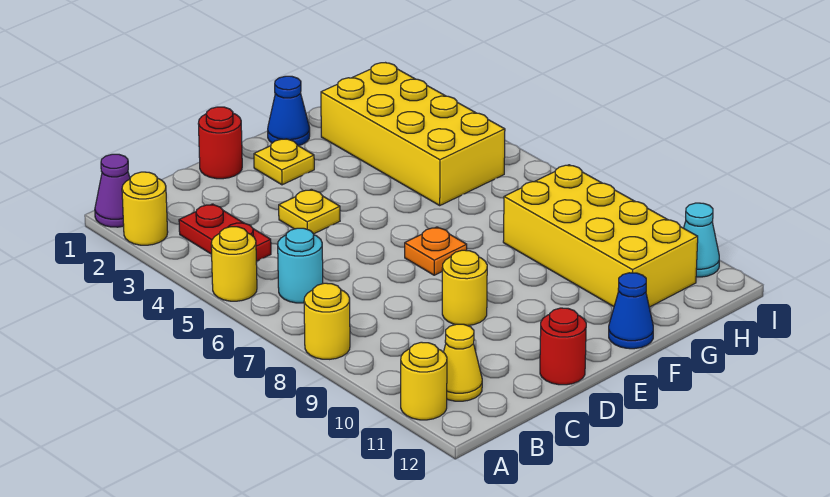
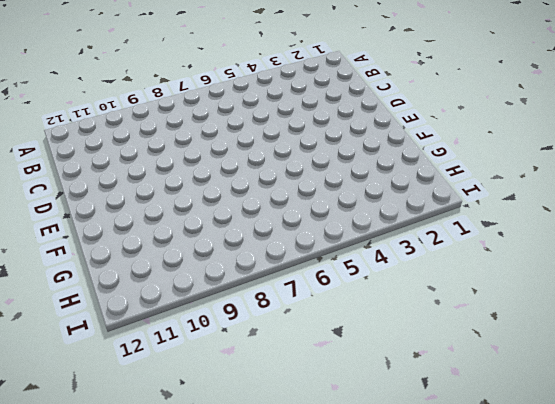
none -> purple 1x1 cone [95,154,130,227]
none -> yellow 1x1 round brick [122,172,168,245]
none -> yellow 1x1 round brick [211,227,257,301]

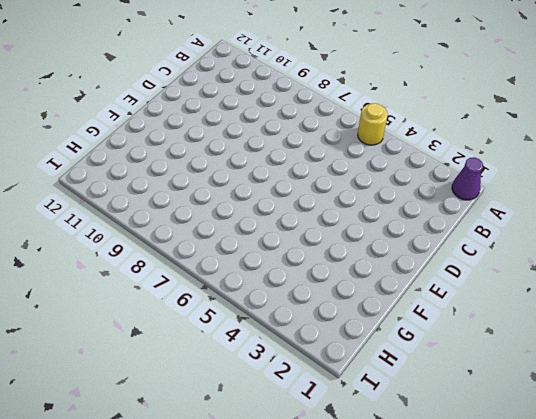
none -> yellow 1x1 round brick [122,172,168,245]
none -> yellow 1x1 round brick [304,283,350,359]
none -> yellow 1x1 round brick [401,342,447,420]

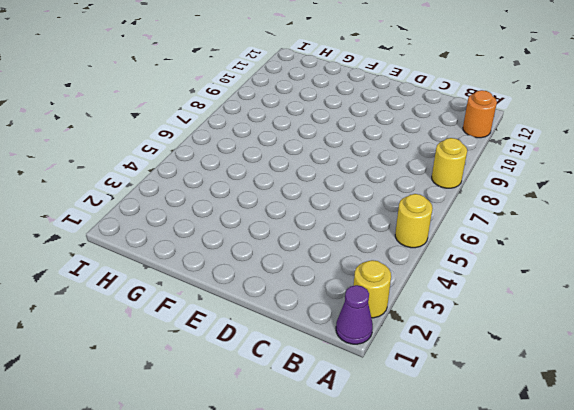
orange 1x1 round brick [463,90,497,138] -> yellow 1x1 round brick [401,342,447,420]
none -> red 1x2 plate [179,204,271,261]
none -> cyan 1x1 round brick [278,228,323,303]
none -> yellow 1x1 cone [444,324,482,401]

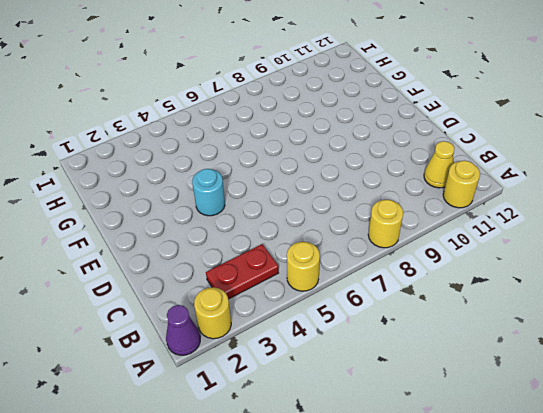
cyan 1x1 round brick [192,169,225,216] -> cyan 1x1 round brick moved to [278,228,323,303]
none -> red 1x1 round brick [198,107,242,179]
none -> yellow 1x1 plate [279,189,340,234]
none -> yellow 1x1 round brick [442,250,487,326]

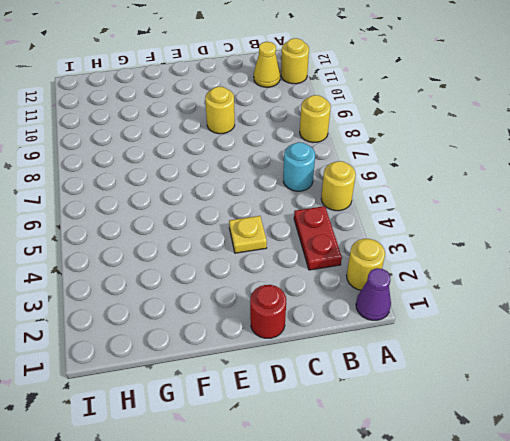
none -> red 1x1 round brick [540,308,586,385]
none -> yellow 1x1 plate [254,139,314,185]
none -> orange 1x1 plate [405,227,467,275]

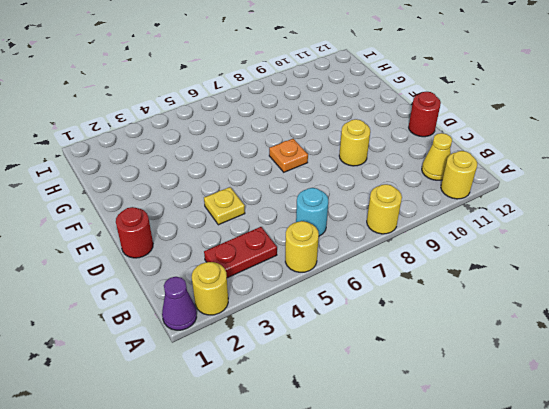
none -> yellow 1x1 plate [254,139,314,185]
none -> blue 1x1 cone [268,76,310,146]
none -> blue 1x1 cone [609,273,653,349]

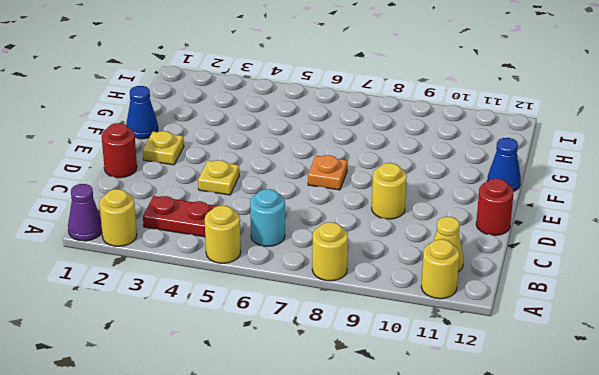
none -> yellow 2x4 brick [321,63,505,205]
none -> yellow 2x4 brick [503,165,698,307]
none -> cyan 1x1 cone [684,203,719,277]

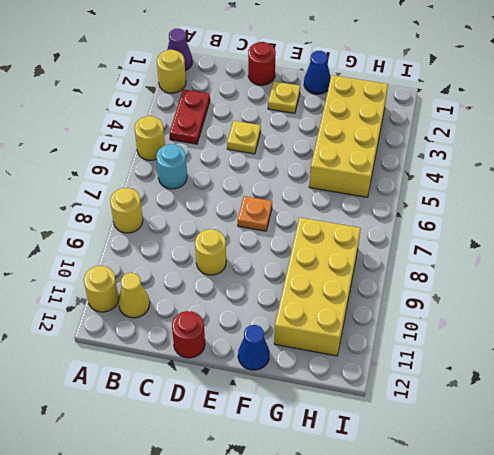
none -> cyan 1x1 cone [684,203,719,277]

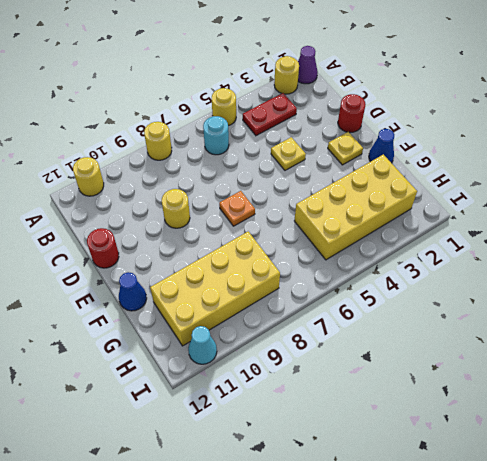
none -> yellow 1x1 cone [444,324,482,401]

